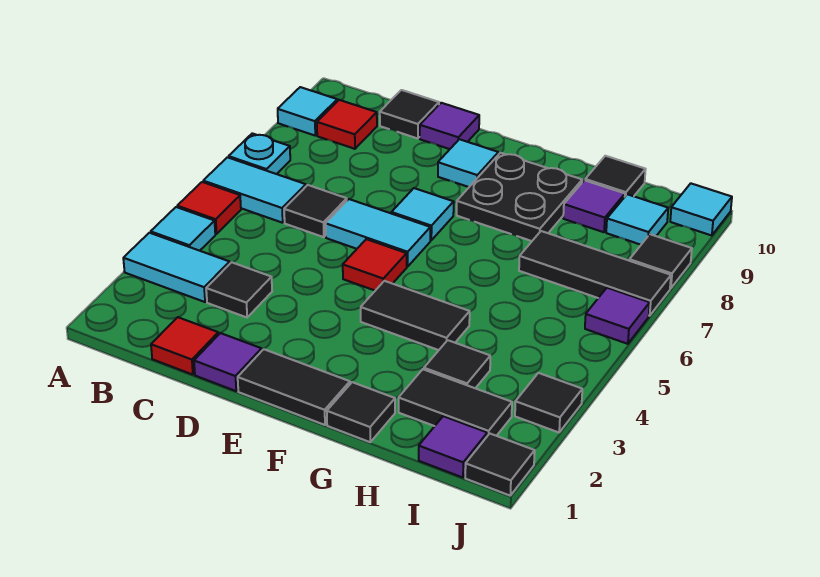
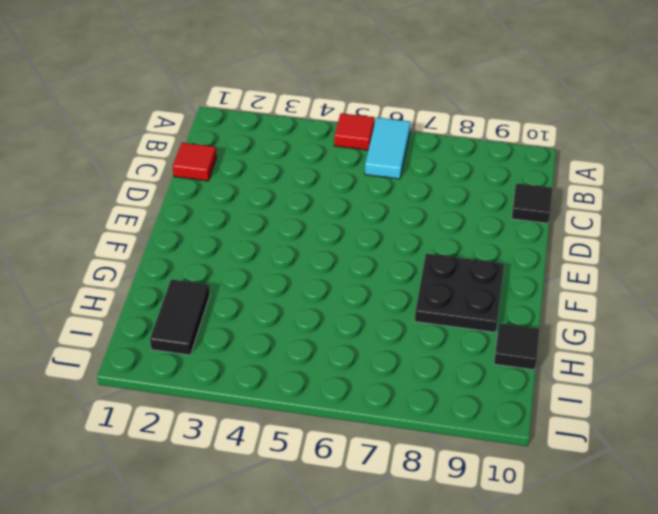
none -> cyan 1x2 tile [123,233,230,302]
none -> cyan 1x1 tile [151,207,215,251]
none -> cyan 1x1 plate [229,133,290,174]
none -> cyan 1x1 tile [278,87,337,135]

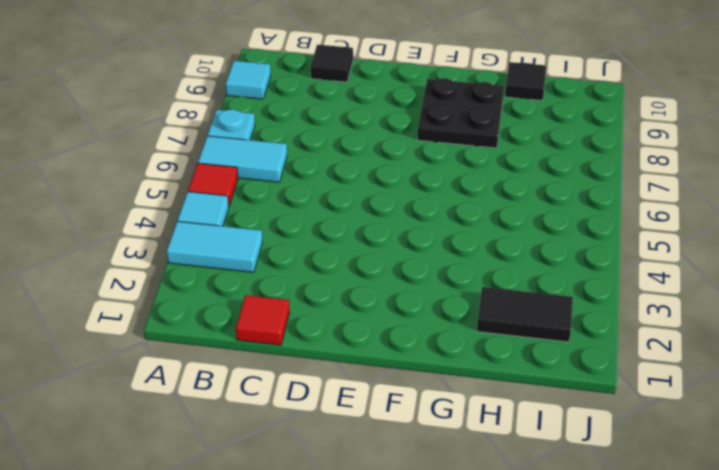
none -> red 1x1 tile [317,100,377,149]
none -> black 1x1 tile [206,262,272,317]
none -> black 1x1 tile [284,185,347,237]
none -> purple 1x1 tile [194,333,262,391]

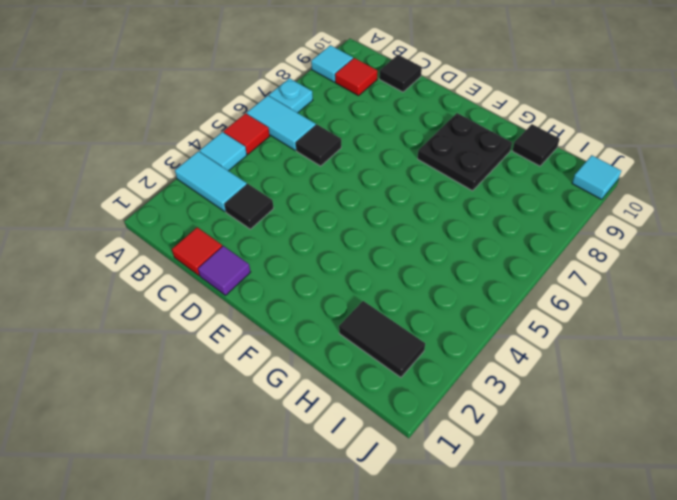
none -> cyan 1x2 tile [326,199,430,267]
none -> purple 1x1 tile [420,103,479,149]
none -> black 1x2 tile [238,349,350,425]
none -> red 1x1 tile [343,239,407,291]

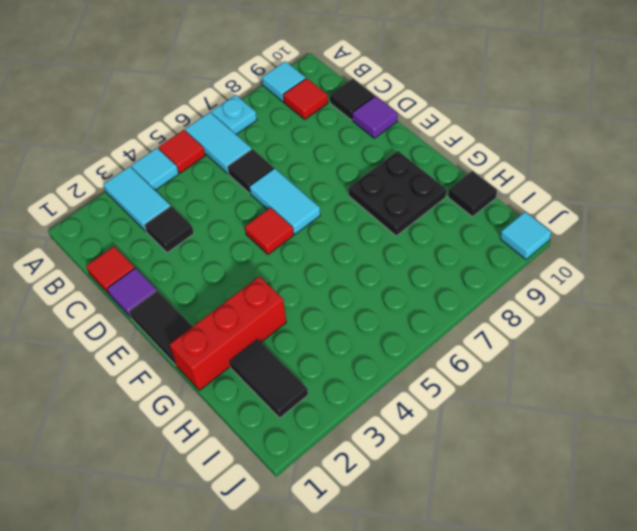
red 1x3 brick [170,276,286,390] -> black 1x1 tile [327,382,395,442]
none -> cyan 1x1 tile [391,188,454,240]
none -> cyan 1x1 tile [438,139,498,187]
none -> black 1x2 tile [361,281,470,350]
none -> black 1x1 tile [424,340,490,388]

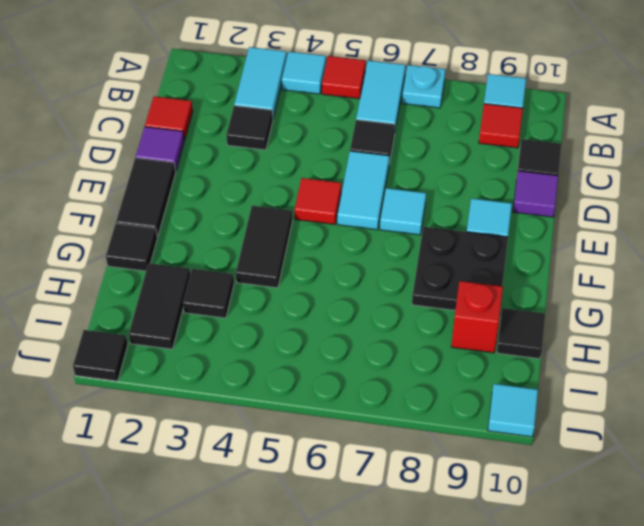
red 1x1 brick [451,281,503,353] -> purple 1x1 tile [563,180,625,232]
none -> black 1x3 tile [519,231,671,316]
none -> purple 1x1 tile [419,416,487,478]
none -> cyan 1x1 tile [606,194,668,245]
none -> black 1x1 tile [515,373,582,432]

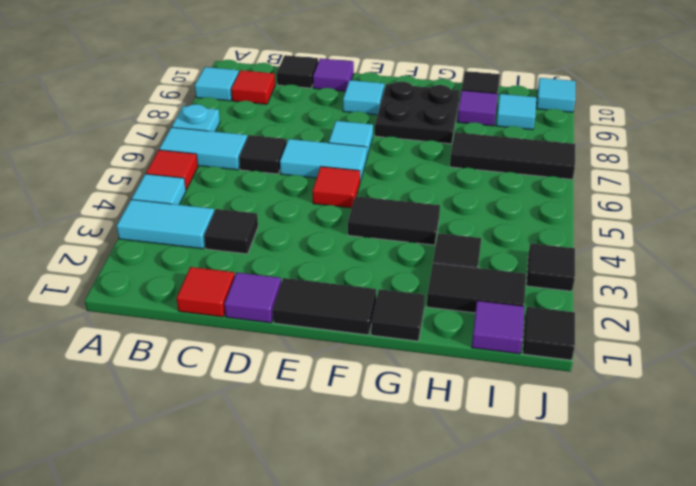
none -> purple 1x1 tile [585,288,650,344]
none -> black 1x1 tile [629,234,692,288]

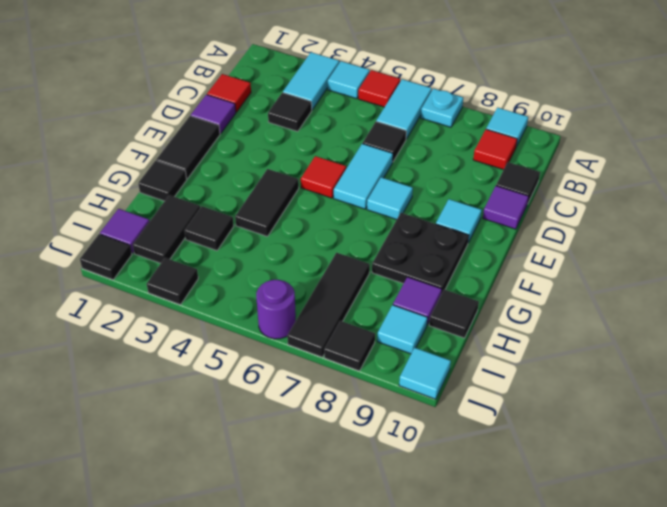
purple 1x1 round brick [256,280,296,339] -> purple 1x1 tile [585,288,650,344]

